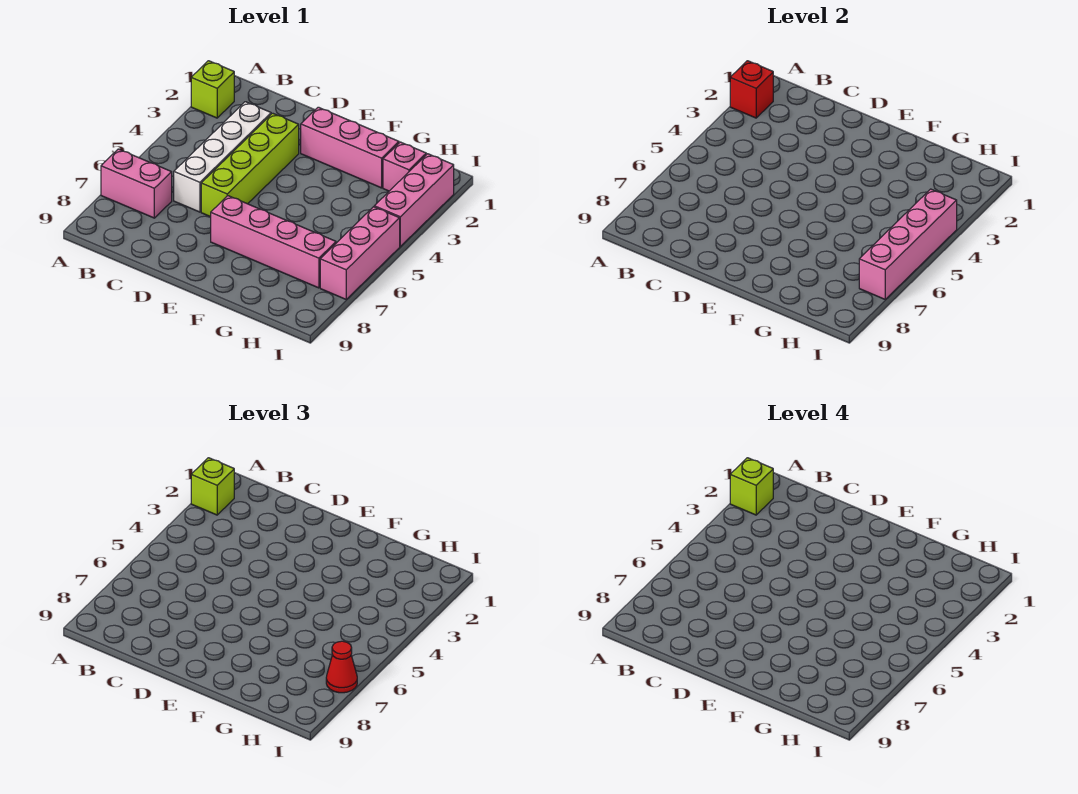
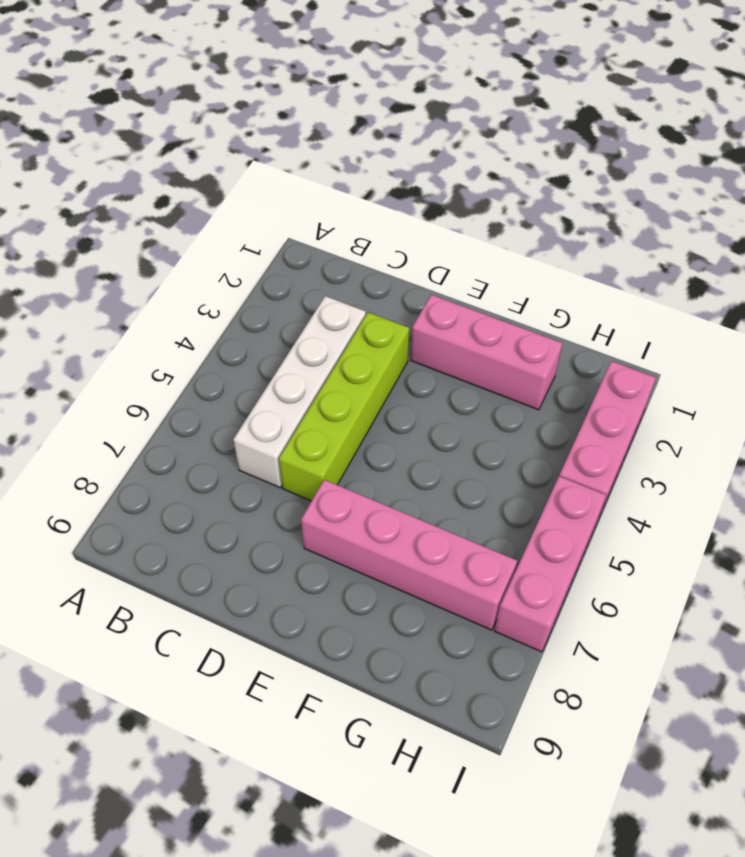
none -> lime 1x1 brick [191,61,234,118]
none -> pink 1x2 brick [101,149,172,218]
none -> pink 1x1 brick [383,142,426,191]

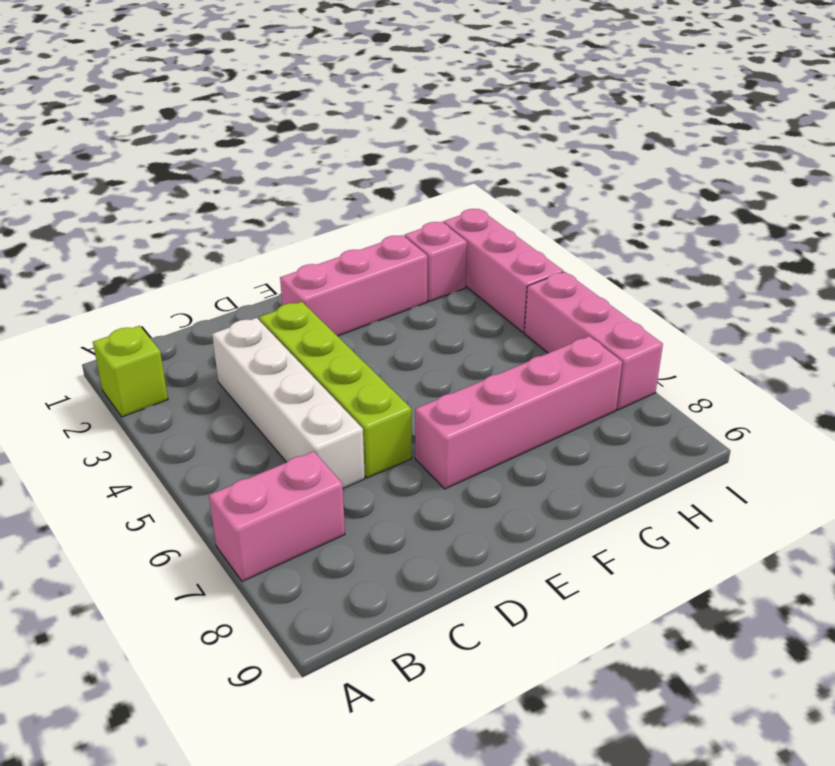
none -> red 1x1 brick [730,61,773,118]
none -> pink 1x4 brick [859,189,957,299]
none -> lime 1x1 brick [191,458,234,515]

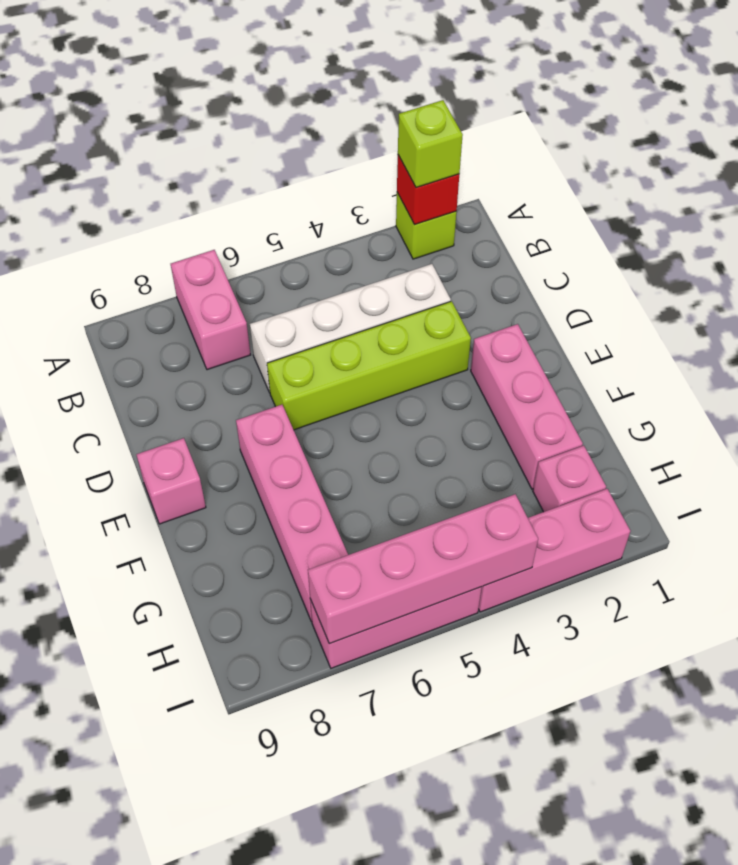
pink 1x1 brick [136,438,206,524] -> none
none -> red 1x1 cone [326,641,357,693]
none -> lime 1x1 brick [730,458,773,515]

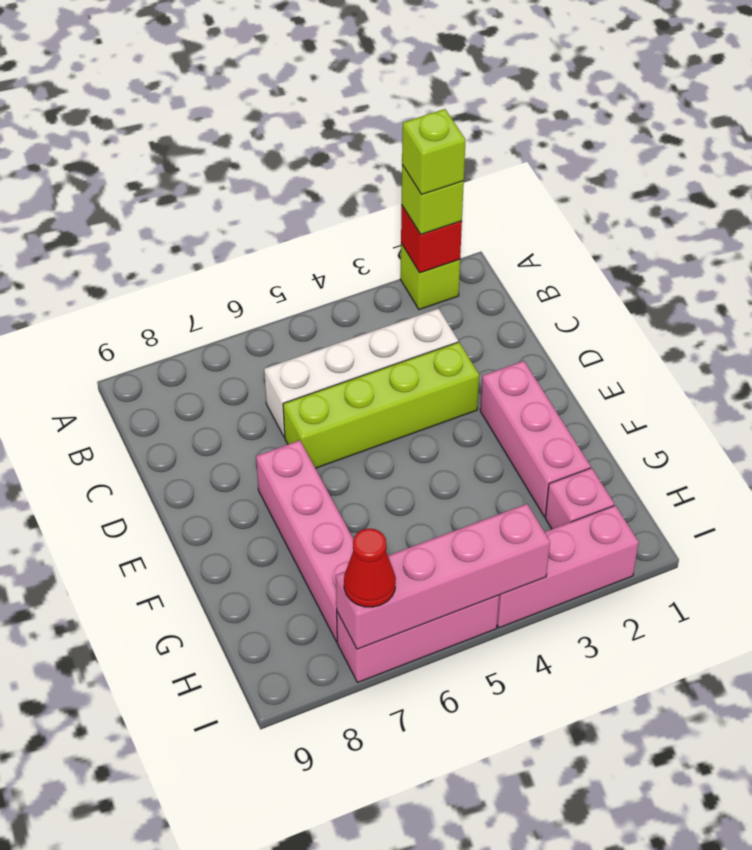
none -> pink 1x2 brick [101,149,172,218]

